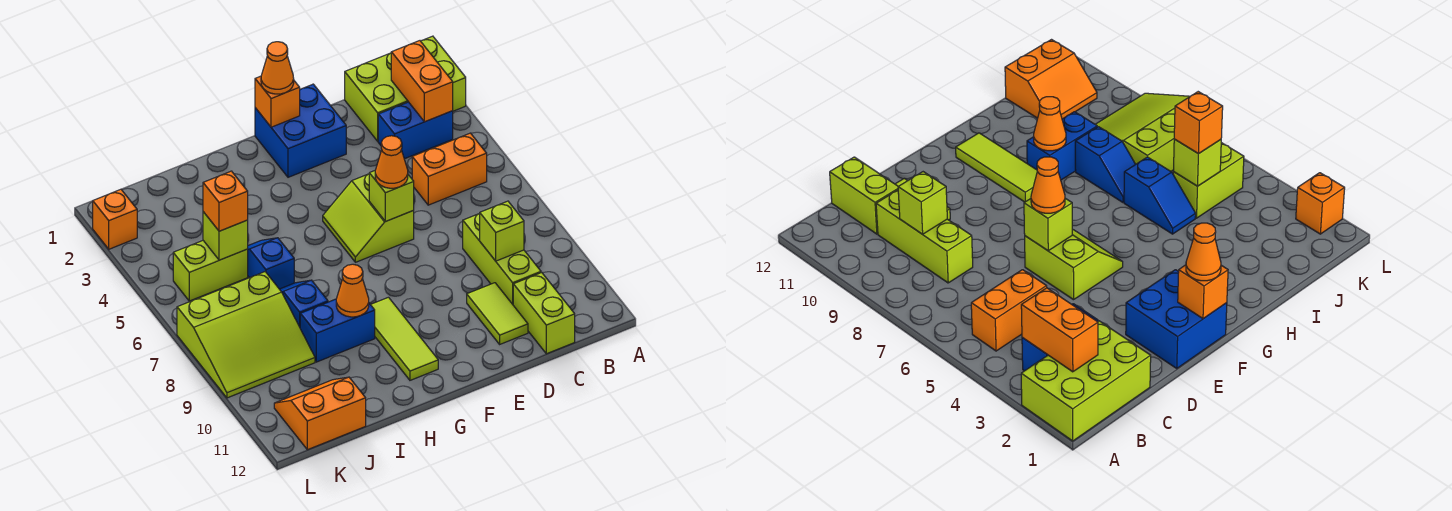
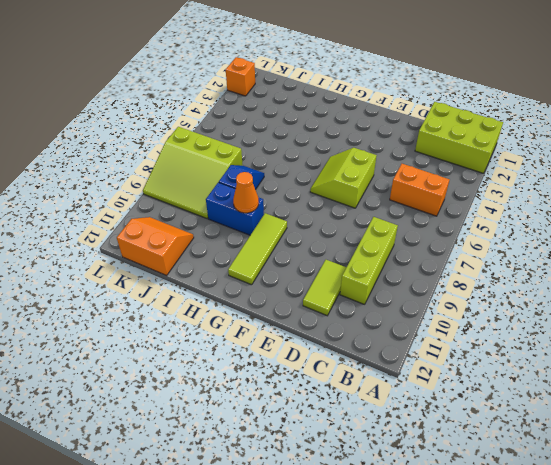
none -> blue 1x2 brick [378,102,453,159]
none -> lime 1x2 brick [513,273,575,354]
none -> blue 2x2 brick [255,84,346,177]

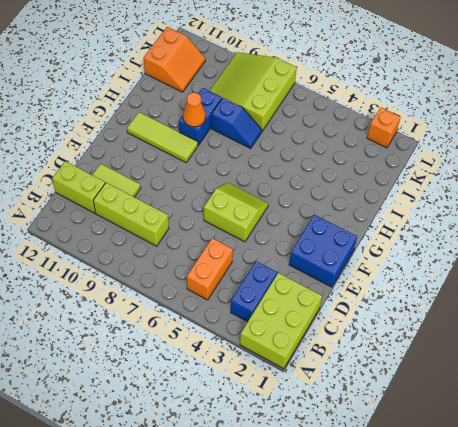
none -> blue 1x2 slope [248,238,294,289]
none -> lime 1x2 brick [173,241,248,301]
none -> orange 1x2 brick [391,41,453,122]

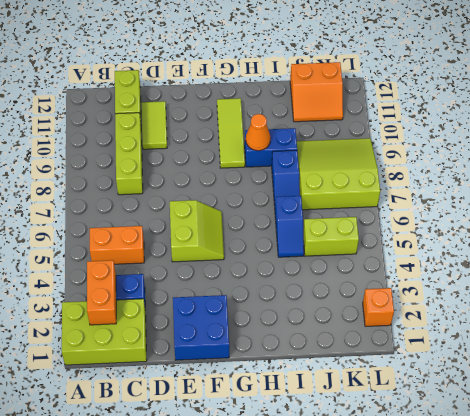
none -> lime 1x1 brick [480,201,524,261]
none -> lime 1x1 brick [369,171,414,222]
none -> orange 1x1 brick [255,76,300,127]

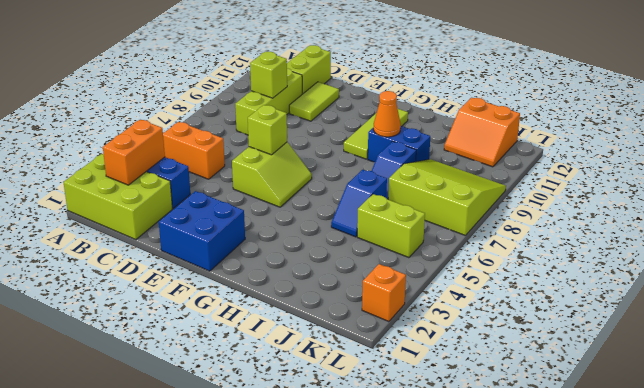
none -> orange 1x1 brick [255,76,300,127]
none -> lime 1x1 brick [203,212,248,260]
none -> orange 1x1 cone [375,136,408,188]

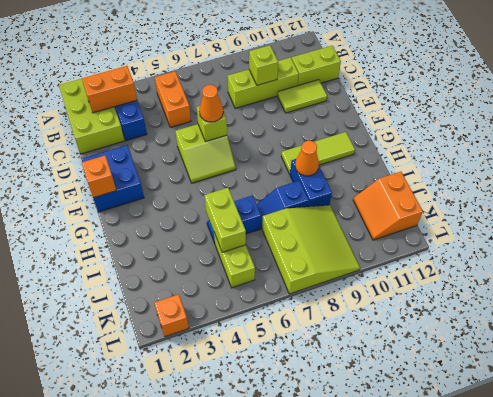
lime 1x2 brick [204,188,246,252] -> lime 1x1 brick [203,212,248,260]
none -> orange 1x1 cone [261,42,294,94]
none -> orange 1x1 brick [203,171,248,231]

